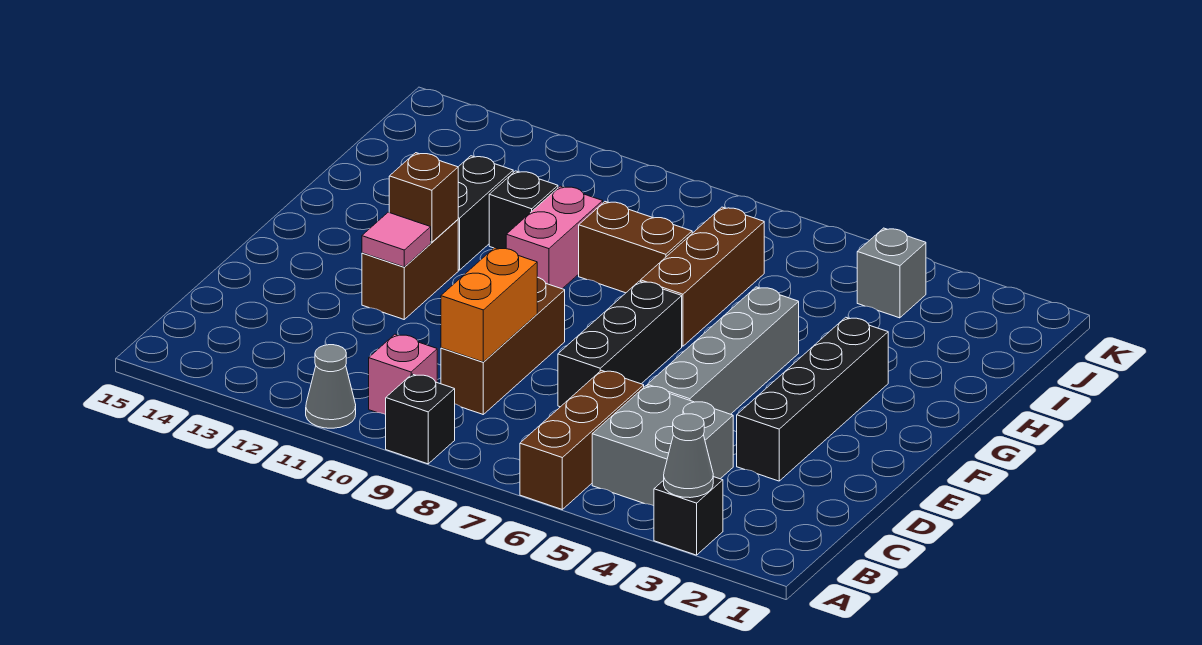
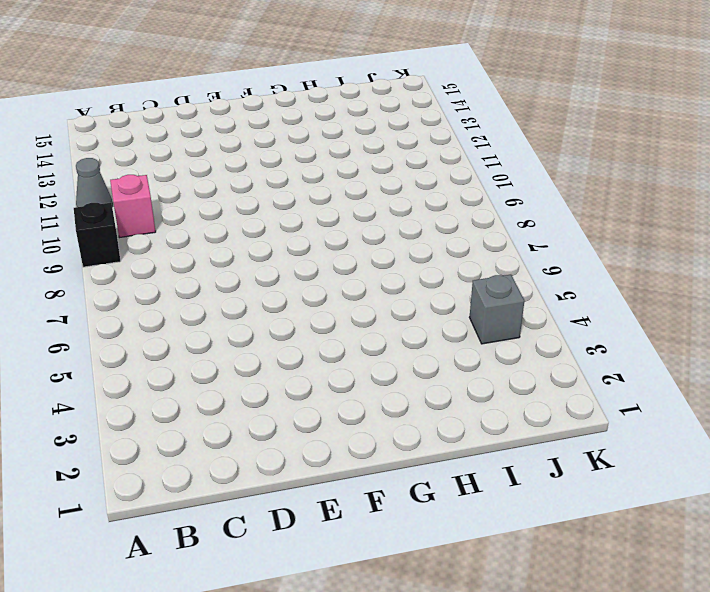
none -> black 1x1 brick [654,477,723,555]
none -> brown 1x3 brick [520,370,644,509]
none -> grey 2x2 brick [592,386,733,506]

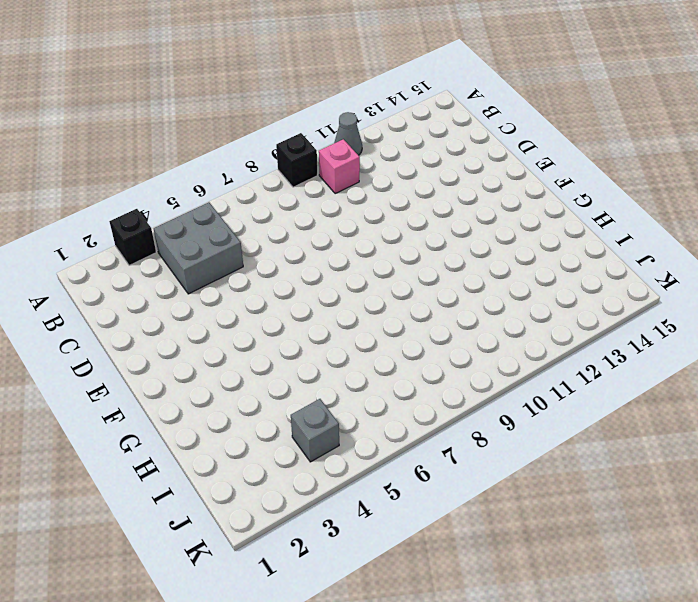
none -> brown 1x3 brick [520,370,644,509]
none -> brown 1x3 brick [441,277,565,414]
none -> black 1x4 brick [737,317,888,481]

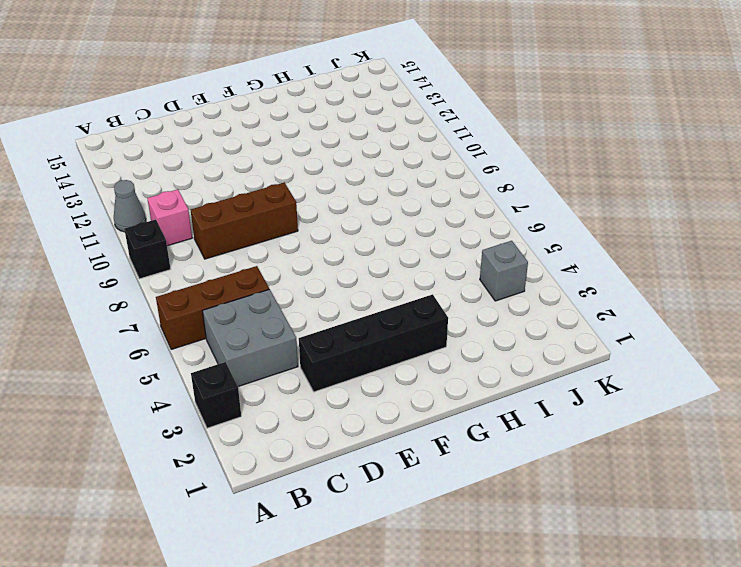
none -> grey 1x4 brick [647,287,799,414]
none -> black 1x3 brick [558,281,682,407]
none -> brown 1x2 brick [362,220,458,319]

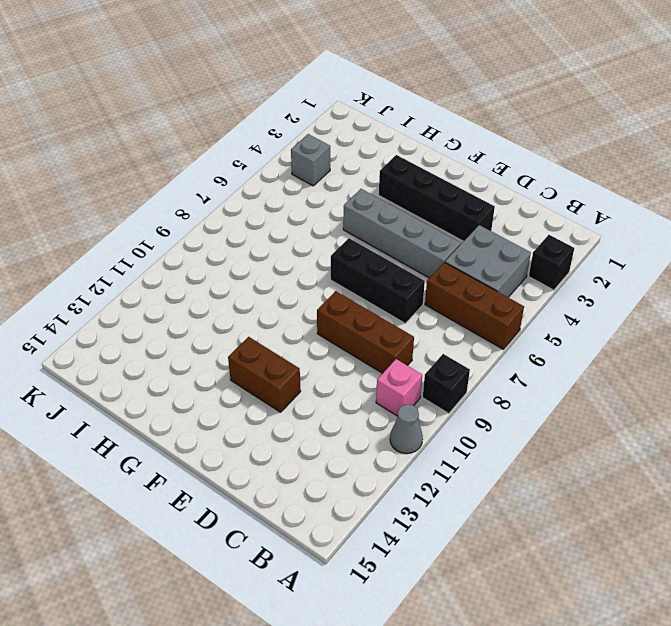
none -> brown 1x3 brick [641,207,764,346]
none -> pink 1x2 brick [506,186,603,289]
none -> black 1x2 brick [458,156,513,270]

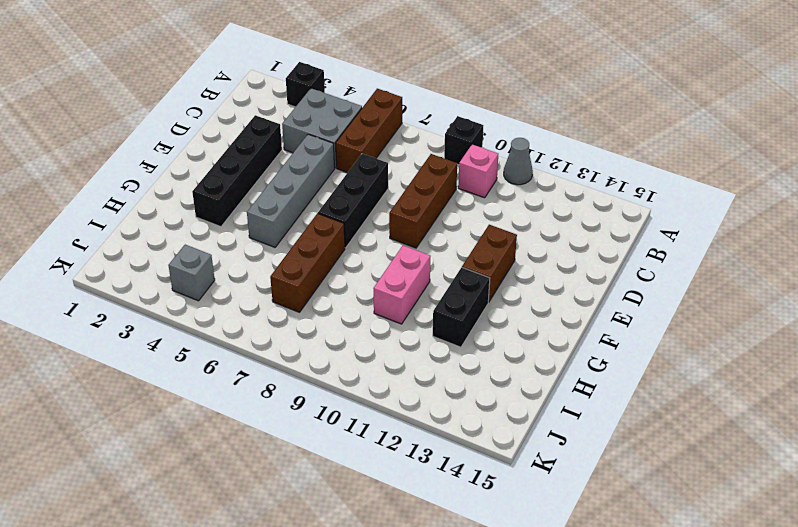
none -> brown 1x2 brick [579,202,692,293]
none -> black 1x1 brick [489,171,558,249]
none -> grey 1x1 cone [664,414,713,498]

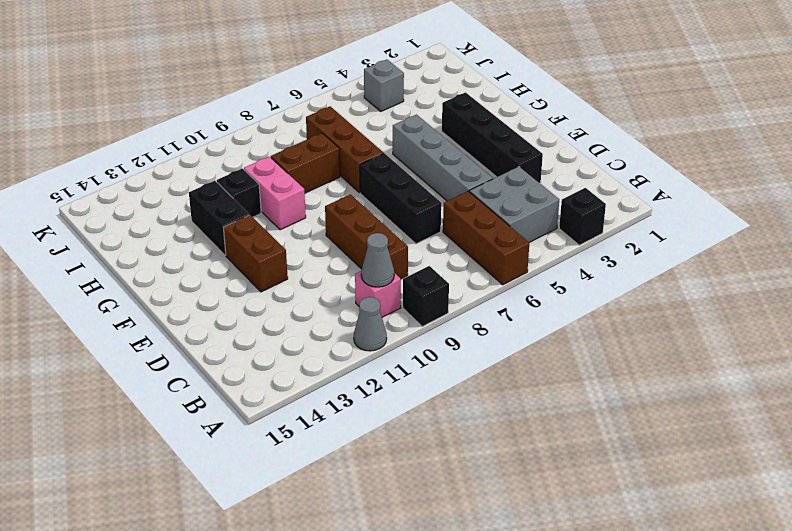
grey 1x1 cone [361,233,394,287] -> grey 1x1 cone moved to [664,414,713,498]
none -> orange 1x2 brick [441,248,537,362]
none -> pink 1x1 tile [362,212,431,267]
none -> brown 1x1 brick [389,153,458,242]

